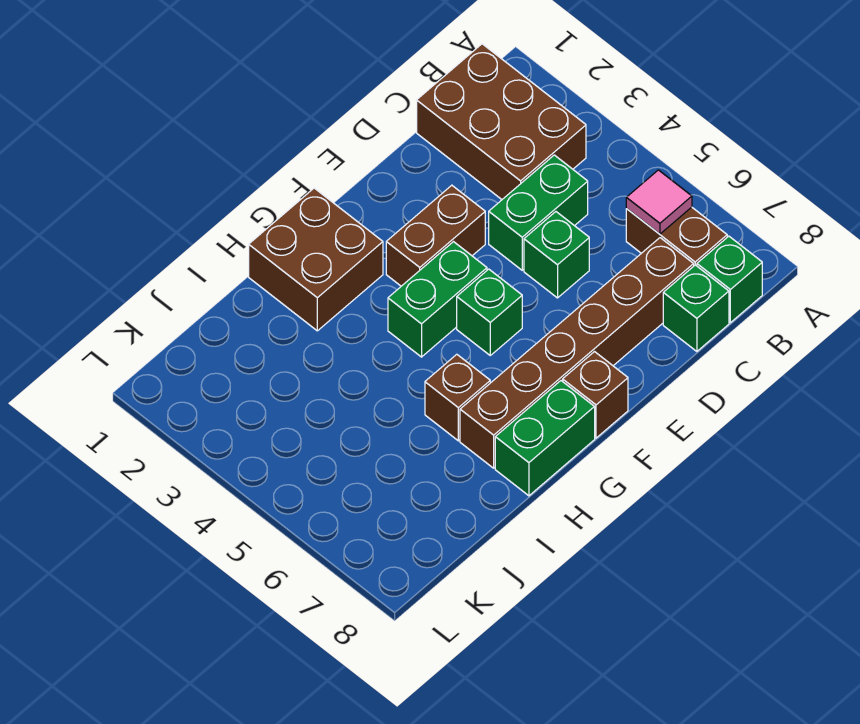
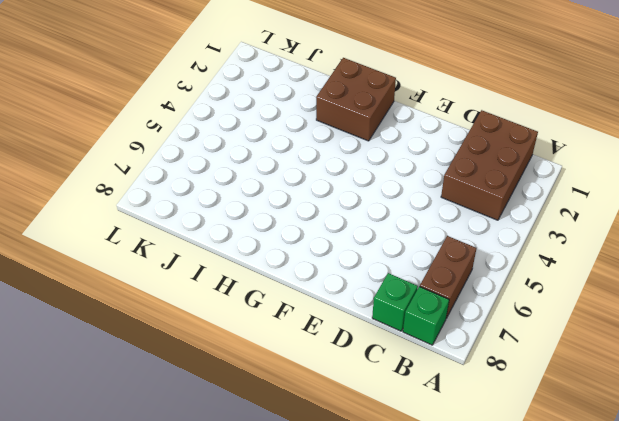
none -> green 1x2 brick [489,155,588,270]
none -> brown 1x6 brick [460,238,694,468]
none -> green 1x1 brick [524,212,589,298]

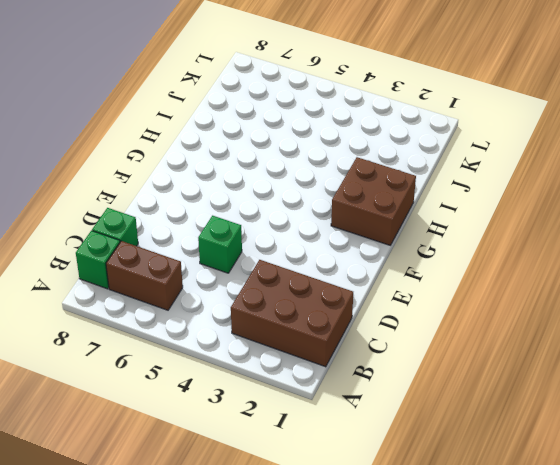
none -> green 1x2 brick [489,155,588,270]
none -> brown 1x6 brick [460,238,694,468]
none -> brown 1x2 brick [386,185,485,286]

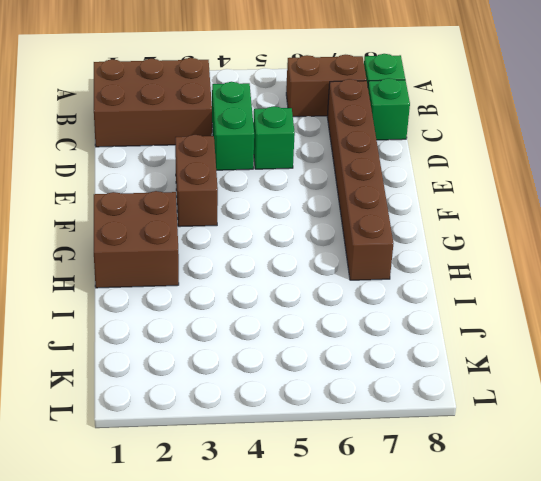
none -> green 1x2 brick [388,242,487,357]
none -> green 1x1 brick [457,269,522,355]
none -> brown 1x1 brick [563,352,628,438]

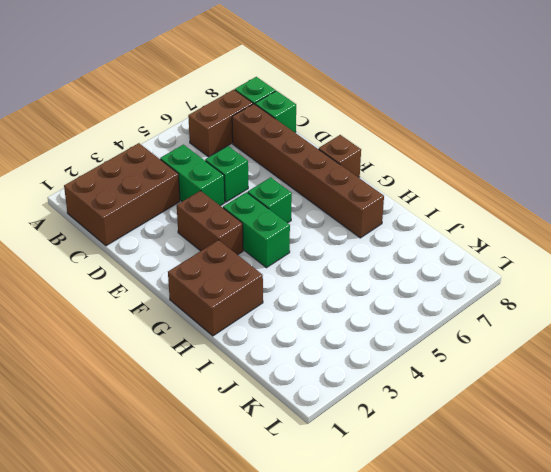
none -> green 1x2 brick [495,381,595,496]
none -> brown 1x1 brick [425,354,490,441]
none -> pink 1x1 tile [626,170,692,234]

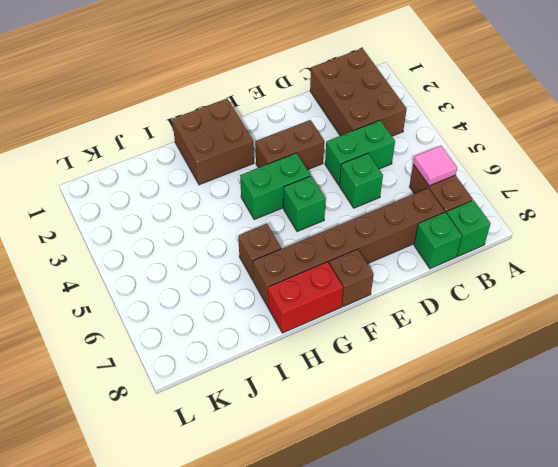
red 1x2 brick [268,262,343,333] -> green 1x2 brick [495,381,595,496]

